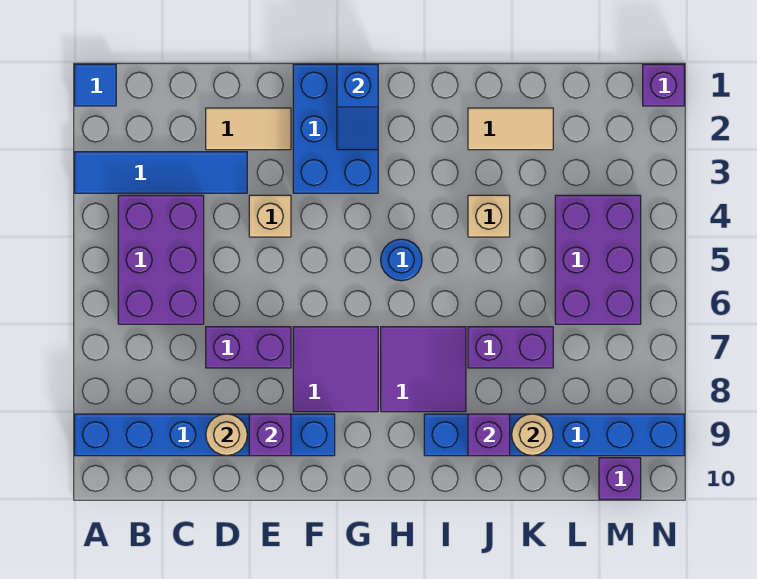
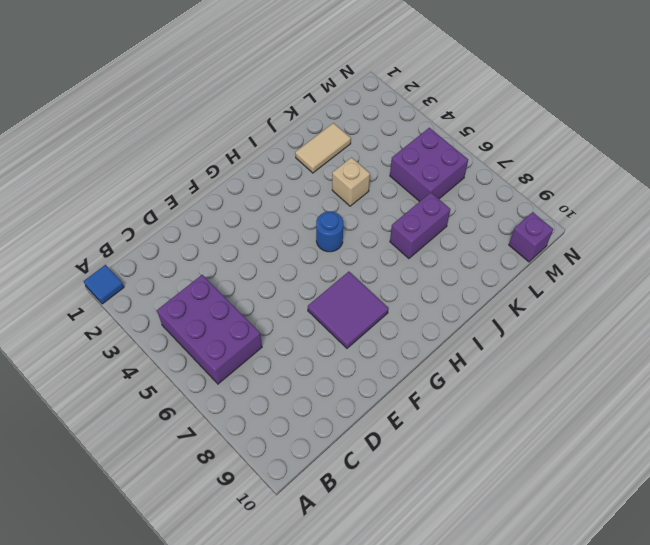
purple 2x2 brick [390,128,468,202] -> purple 2x3 brick [555,195,641,324]
none -> blue 1x4 tile [75,152,247,193]
none -> blue 1x6 brick [75,414,335,456]
none -> tan 1x2 tile [206,108,291,150]

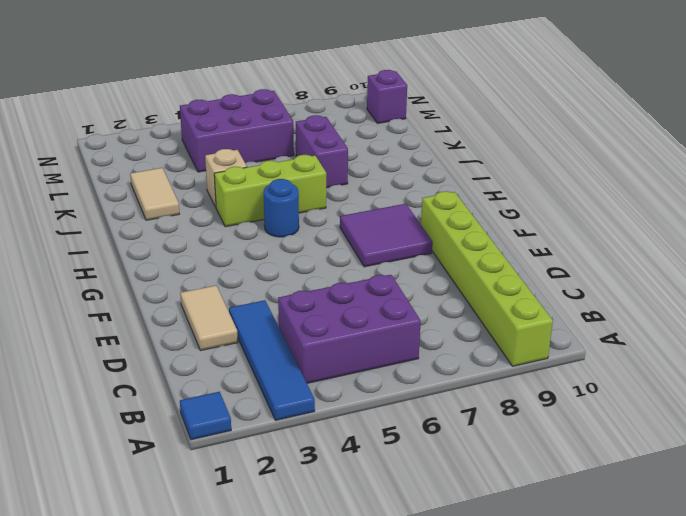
lime 1x6 brick [421,191,553,366] -> blue 1x6 brick [75,414,335,456]
lime 1x3 brick [214,155,326,227] -> none
none -> purple 1x2 brick [206,327,291,368]
none -> tan 1x1 brick [249,195,291,237]
none -> blue 2x3 brick [293,64,378,193]

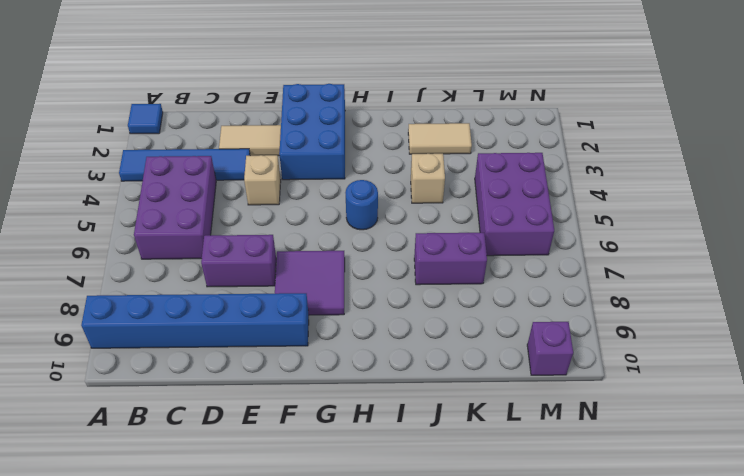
none -> purple 2x2 tile [381,327,466,412]
none -> blue 1x6 brick [424,414,684,456]
none -> purple 1x1 brick [643,64,684,106]

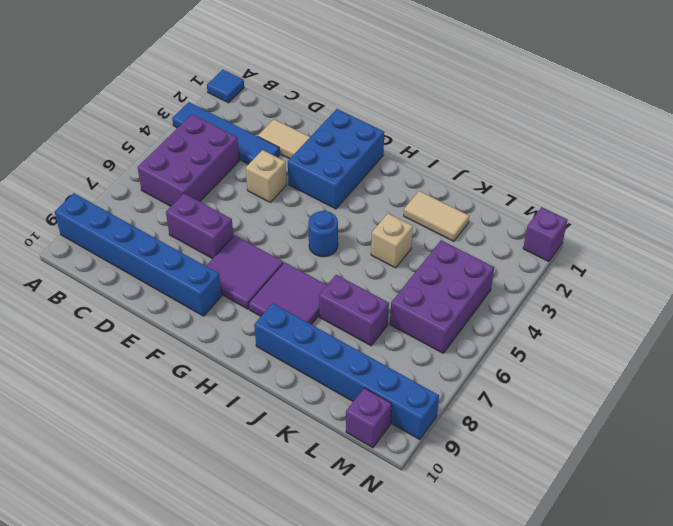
none -> tan 1x1 round brick [206,414,247,455]
none -> purple 1x1 brick [249,414,291,456]
none -> blue 1x2 slope [337,64,378,150]

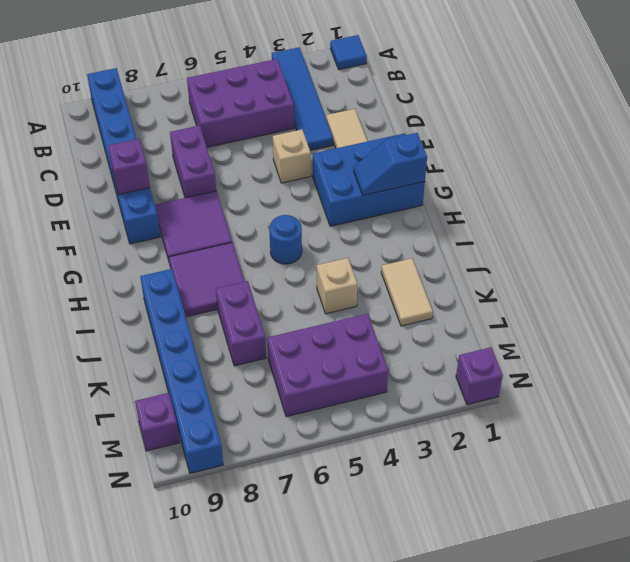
none -> tan 1x1 round brick [206,414,247,455]
none -> purple 1x1 brick [468,414,510,456]
none -> tan 1x1 round brick [512,414,553,456]

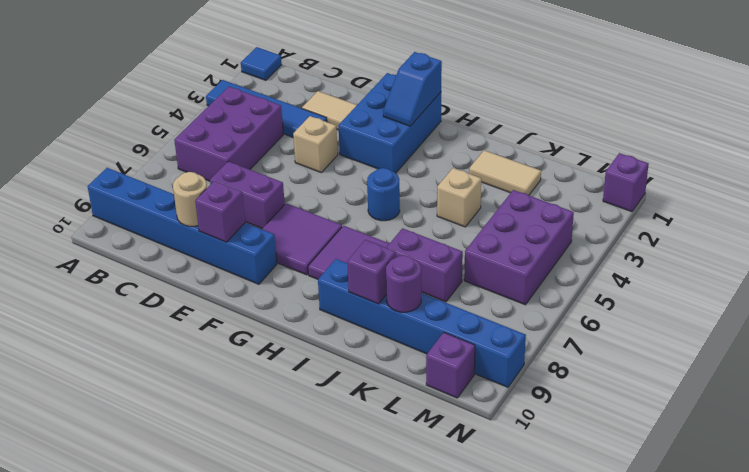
purple 1x1 round brick [386,255,421,312] -> tan 1x1 round brick [512,414,553,456]

